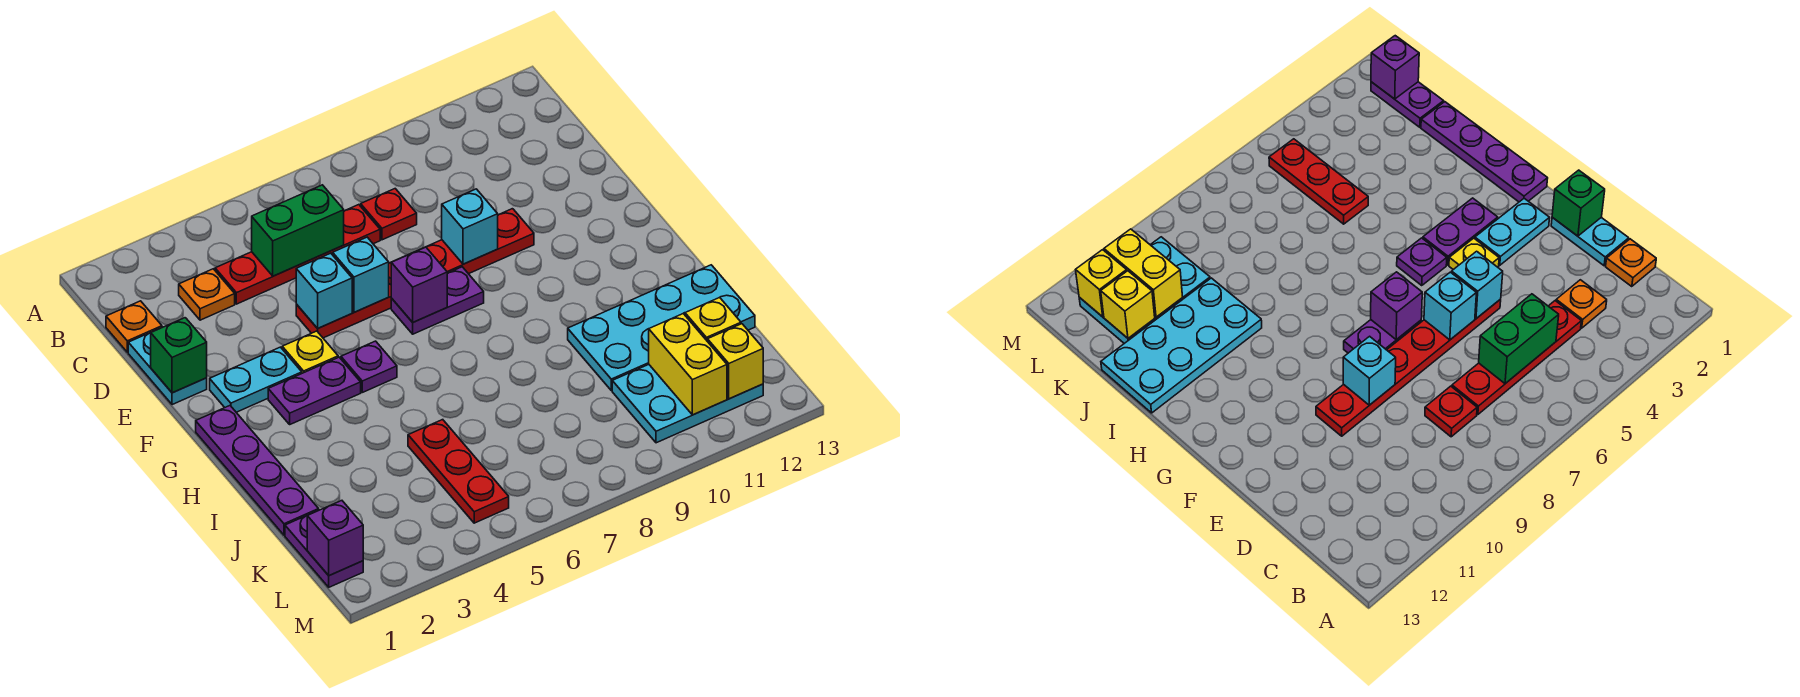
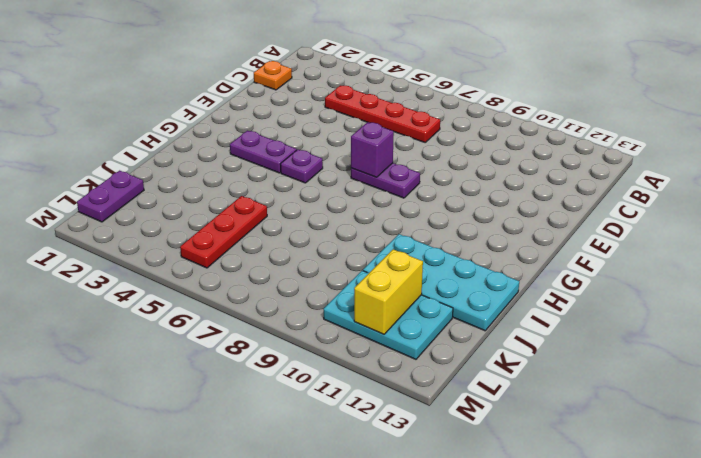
none -> orange 1x1 plate [179,269,235,320]
none -> red 1x1 plate [361,189,417,240]
none -> cyan 1x2 plate [128,331,207,405]

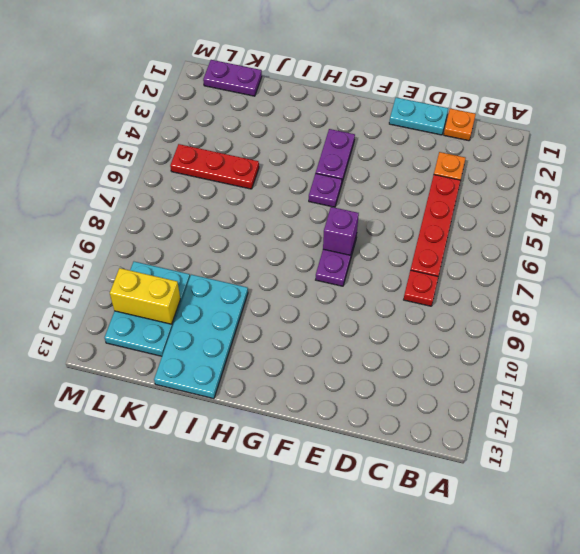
none -> red 1x6 plate [296,209,534,338]
none -> cyan 1x2 plate [210,347,302,412]
none -> yellow 1x1 plate [282,331,338,373]

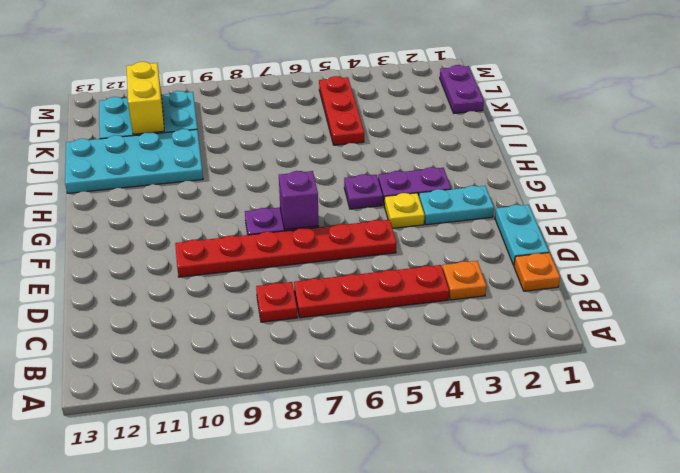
none -> purple 1x4 plate [196,406,319,535]
none -> green 1x2 brick [252,185,344,276]
none -> green 1x1 brick [151,318,207,393]

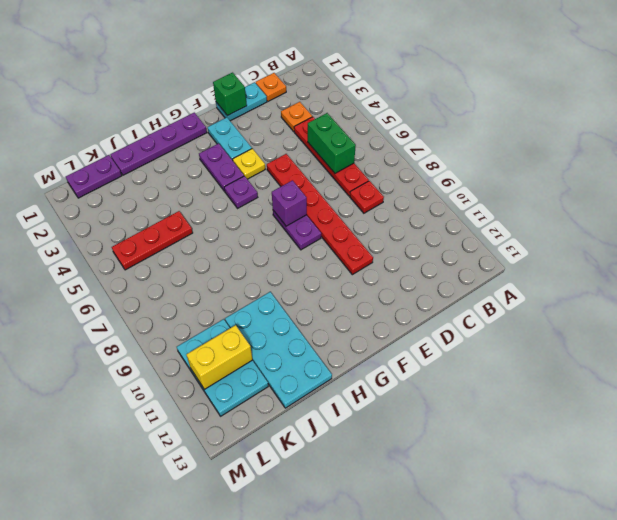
none -> cyan 1x1 brick [296,253,352,328]
none -> cyan 1x1 brick [333,237,389,312]
none -> cyan 1x1 brick [442,189,498,264]

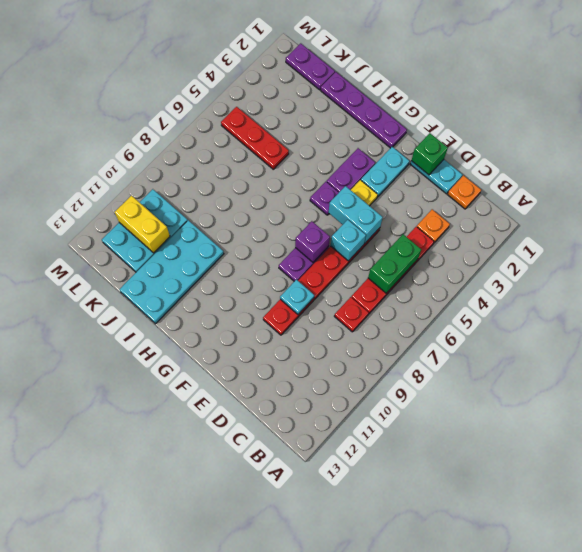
cyan 1x2 brick [329,186,383,243] -> cyan 1x1 brick [296,253,352,328]
cyan 1x1 plate [280,280,314,314] -> cyan 1x1 brick [442,189,498,264]
none -> yellow 1x1 brick [685,297,741,340]
none -> purple 1x1 brick [307,501,363,576]
none -> yellow 1x1 brick [707,324,763,399]

